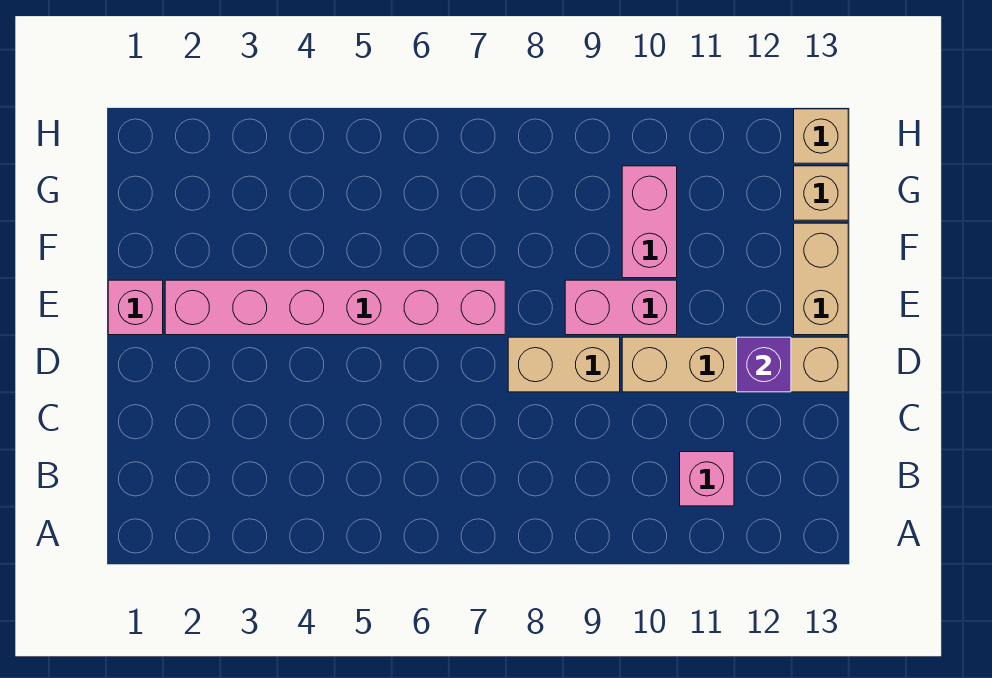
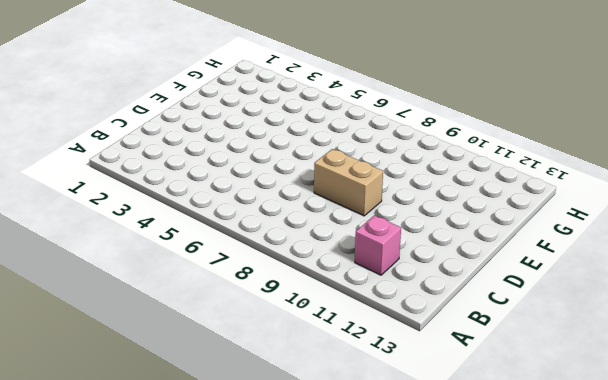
none -> tan 1x4 brick [622,337,848,392]
none -> pink 1x1 brick [108,280,163,335]

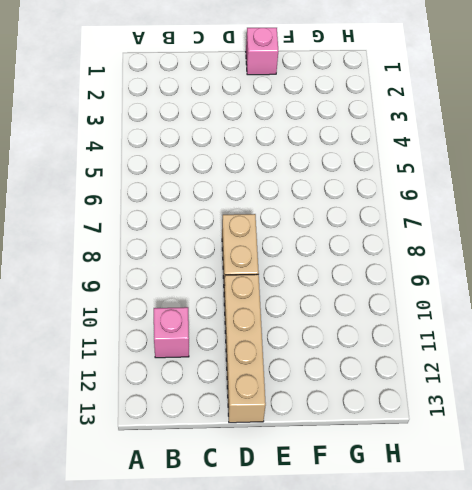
none -> pink 1x6 brick [165,280,505,335]
none -> pink 1x2 brick [565,280,677,335]

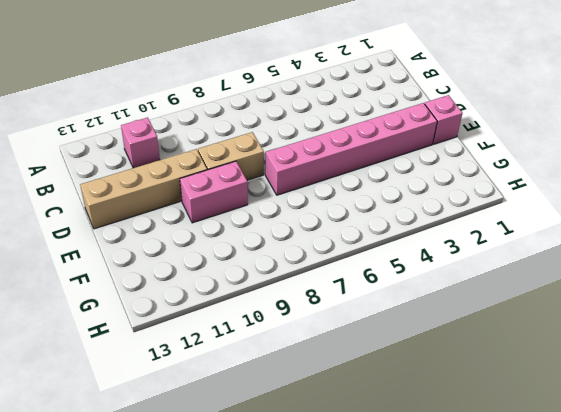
none -> tan 1x2 brick [794,223,848,335]
none -> pink 1x2 brick [622,166,677,278]

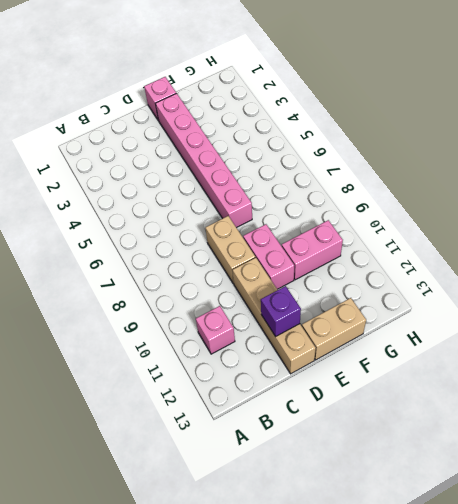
none -> tan 1x1 brick [794,166,848,220]
none -> tan 1x1 brick [794,109,848,163]

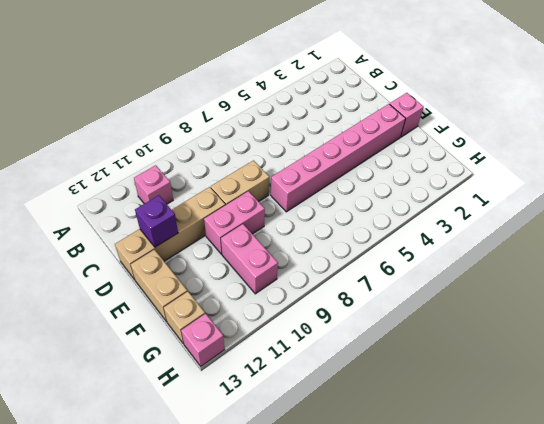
pink 1x1 brick [181,314,225,366] -> tan 1x1 brick [794,109,848,163]

